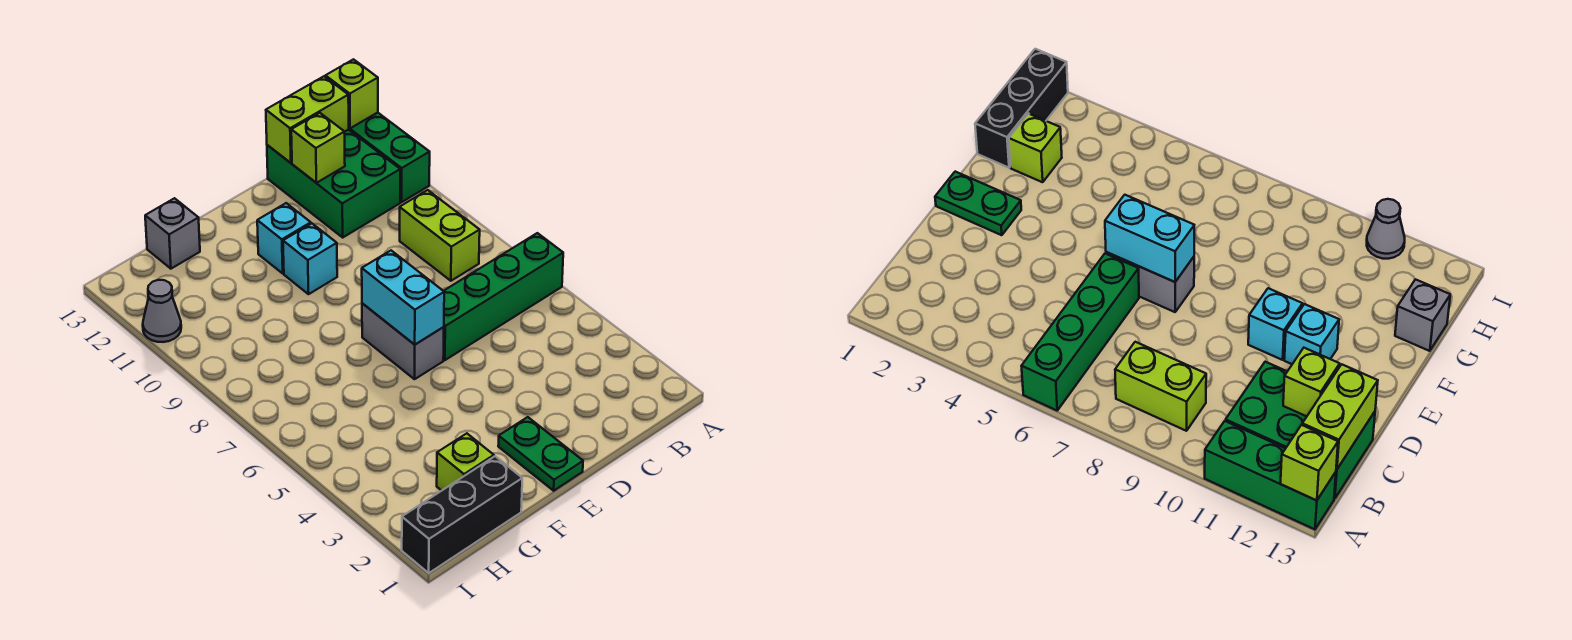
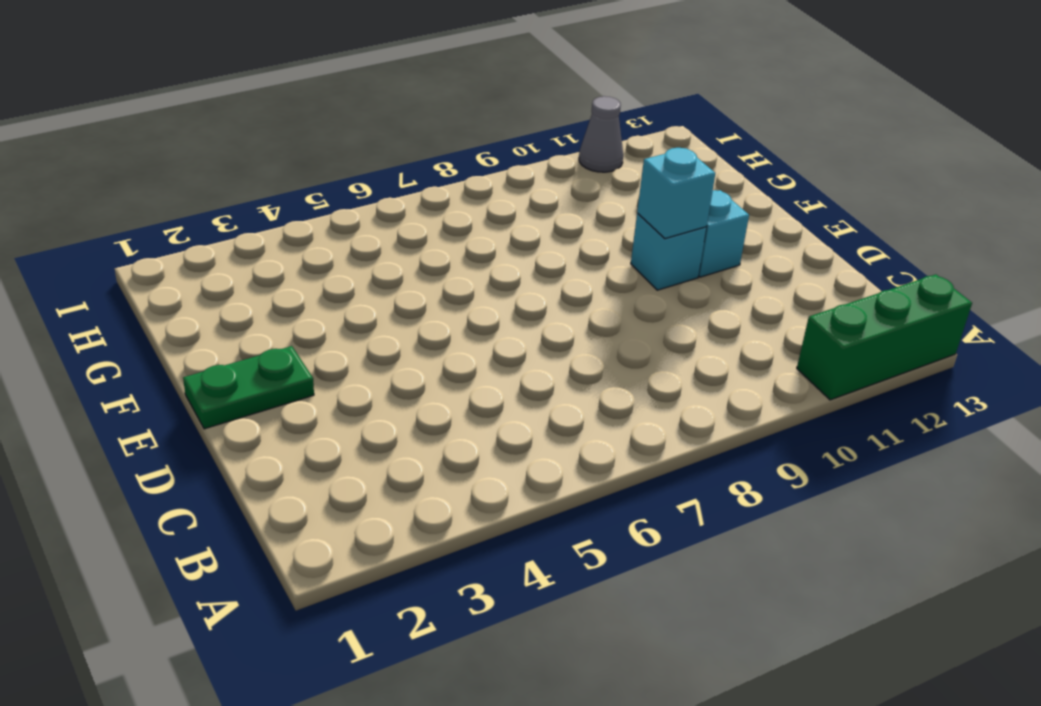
cyan 1x1 brick [637,148,715,239] -> none
none -> green 1x4 brick [443,233,563,360]
none -> lime 1x2 brick [400,190,480,281]
none -> green 2x3 brick [267,130,400,237]

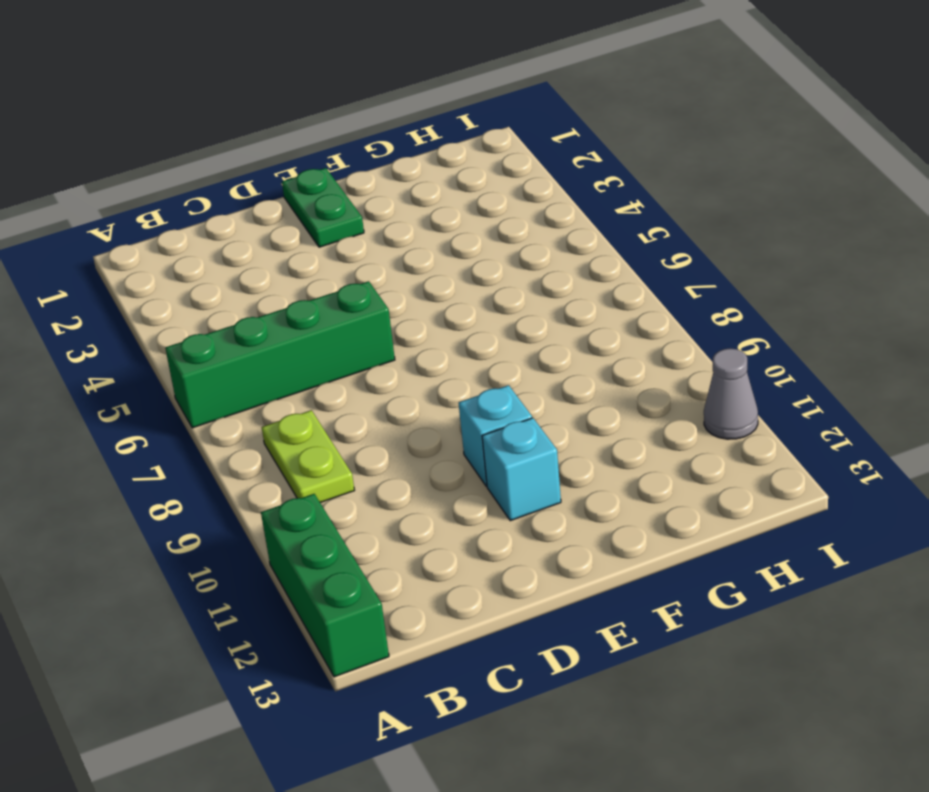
lime 1x2 plate [262,410,355,503] -> lime 1x2 brick [400,190,480,281]
none -> green 2x3 brick [267,130,400,237]
none -> grey 1x2 brick [362,303,444,379]
none -> black 1x3 brick [402,456,522,573]

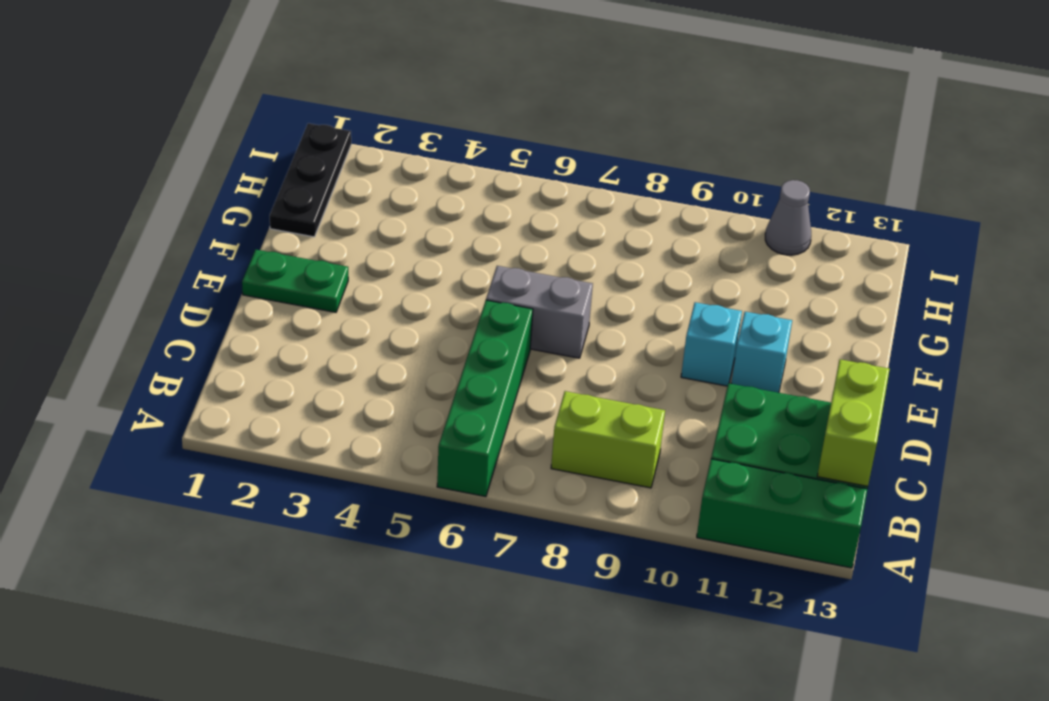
black 1x3 plate [270,123,351,237] -> black 1x3 brick [402,456,522,573]
none -> lime 1x1 brick [437,433,494,491]
none -> grey 1x1 brick [145,198,200,269]
none -> lime 1x1 brick [325,59,378,128]

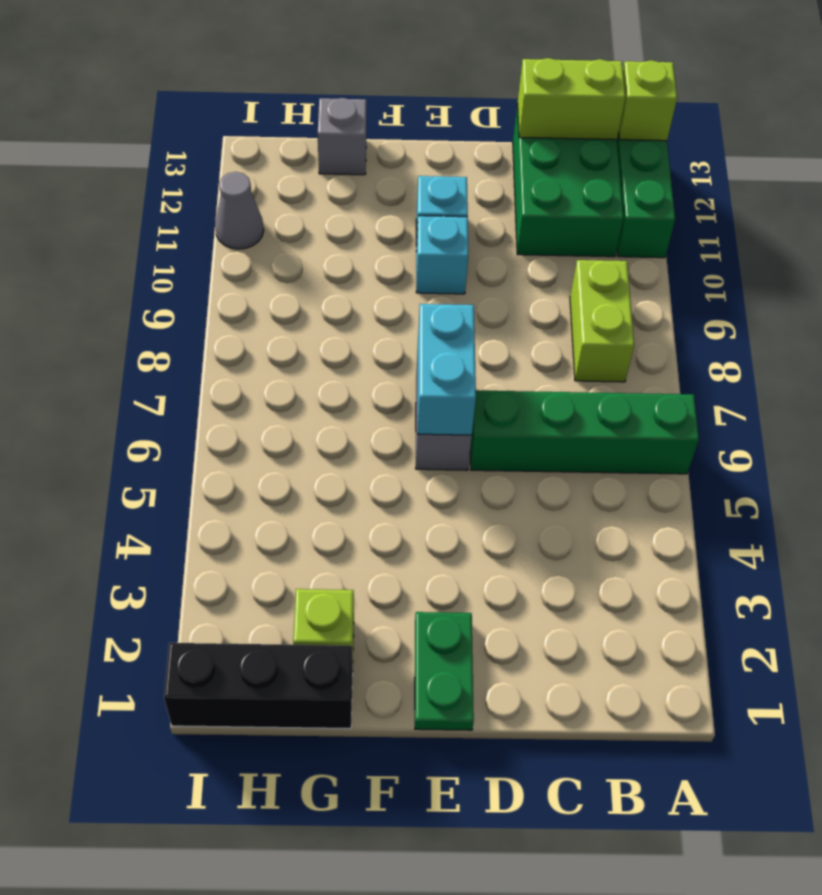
none -> lime 1x1 brick [291,113,345,183]

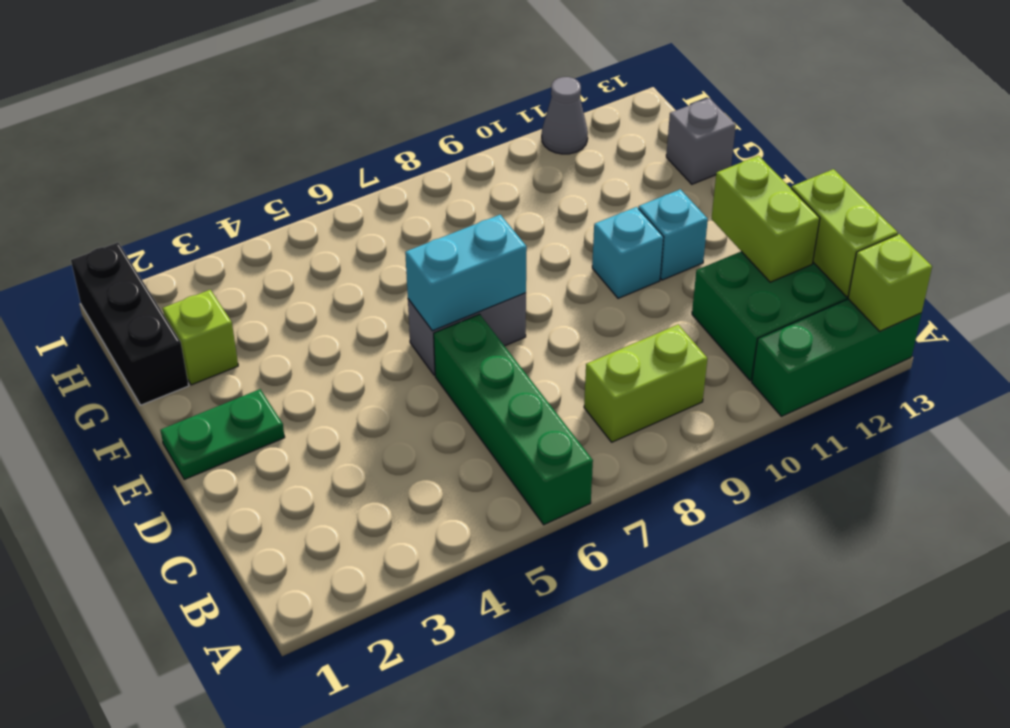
lime 1x2 brick [711,156,820,282] -> lime 1x1 brick [291,113,345,183]

